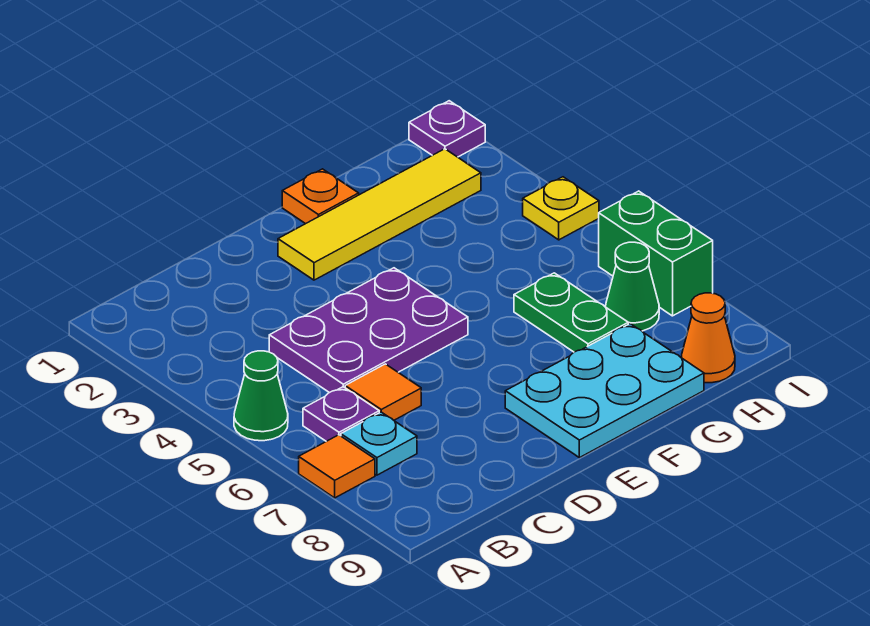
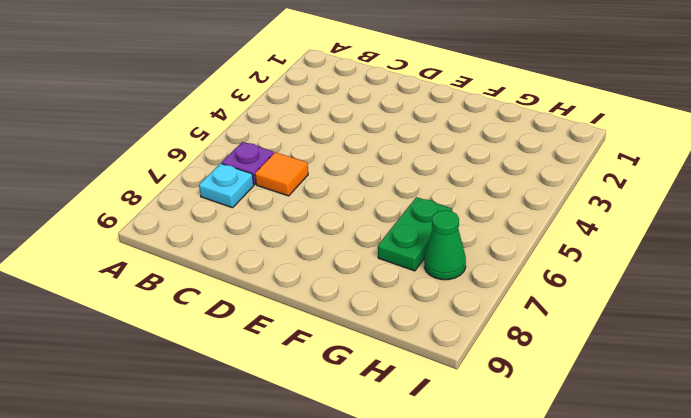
none -> green 1x1 cone [234,351,288,441]
none -> orange 1x1 tile [299,435,375,498]
none -> purple 2x3 plate [269,268,468,393]

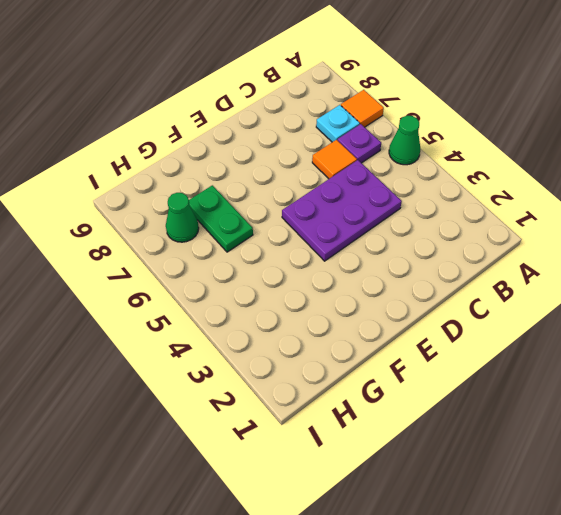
none -> yellow 1x4 tile [278,149,481,280]
none -> cyan 2x3 plate [505,324,704,458]
none -> orange 1x1 plate [282,169,359,224]

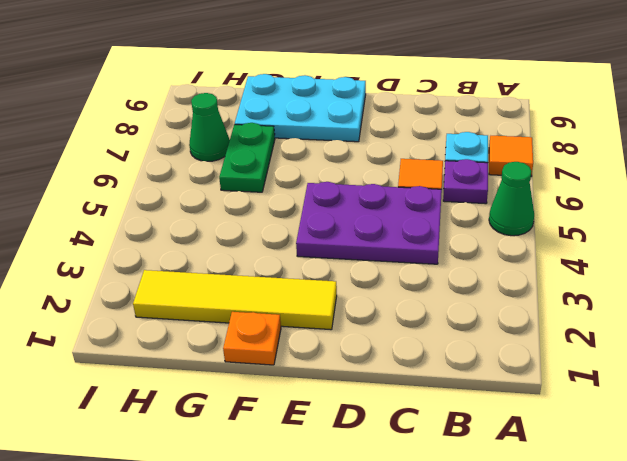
none -> orange 1x1 cone [681,293,735,383]
none -> purple 1x1 plate [409,101,485,157]
none -> yellow 1x1 plate [523,177,599,240]

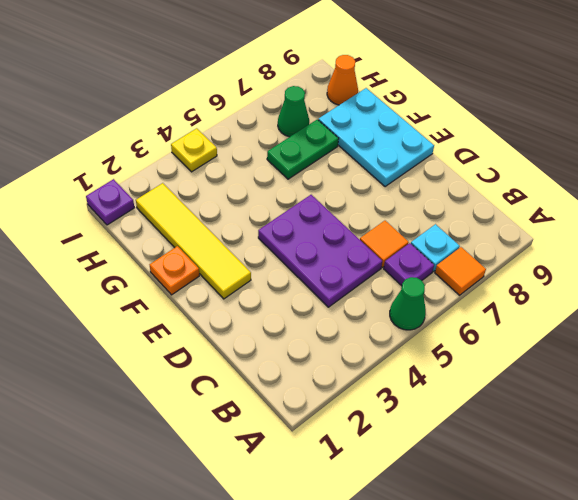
none -> green 1x2 brick [599,191,713,316]

